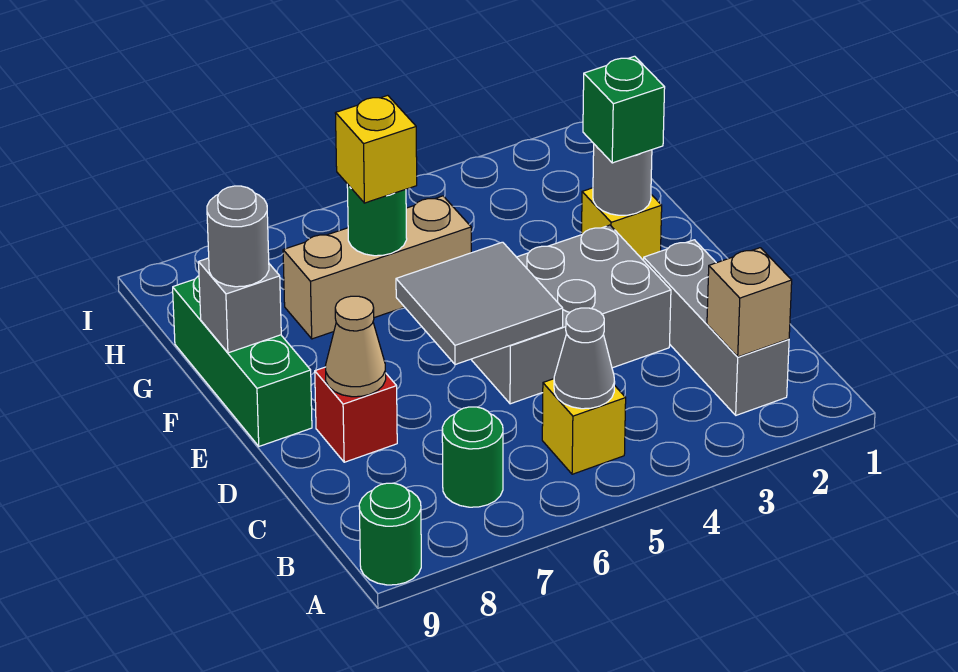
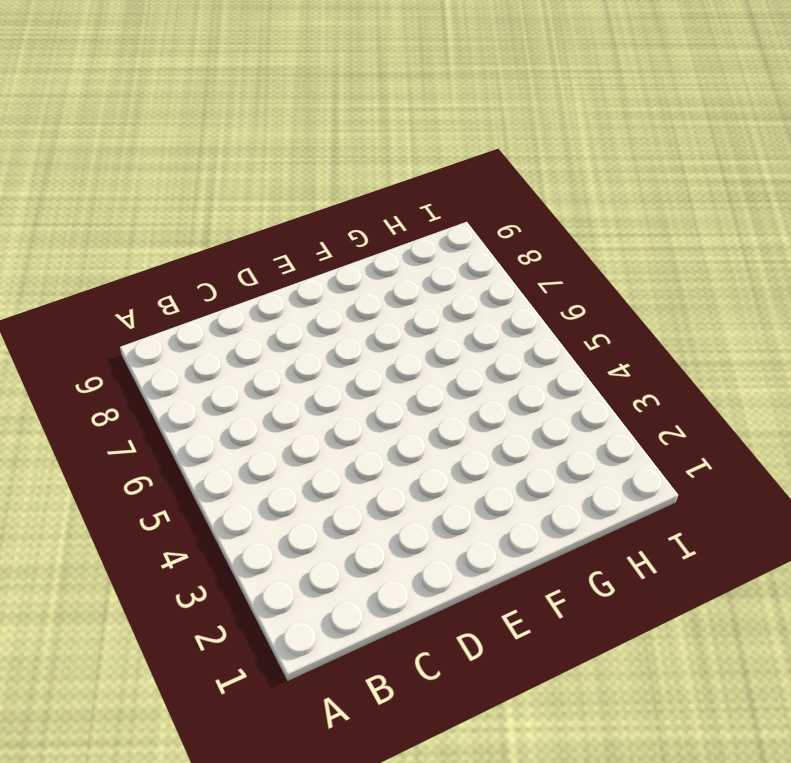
none -> green 1x1 round brick [359,483,421,585]
none -> grey 1x3 brick [644,240,789,415]
none -> yellow 1x1 brick [542,379,626,474]

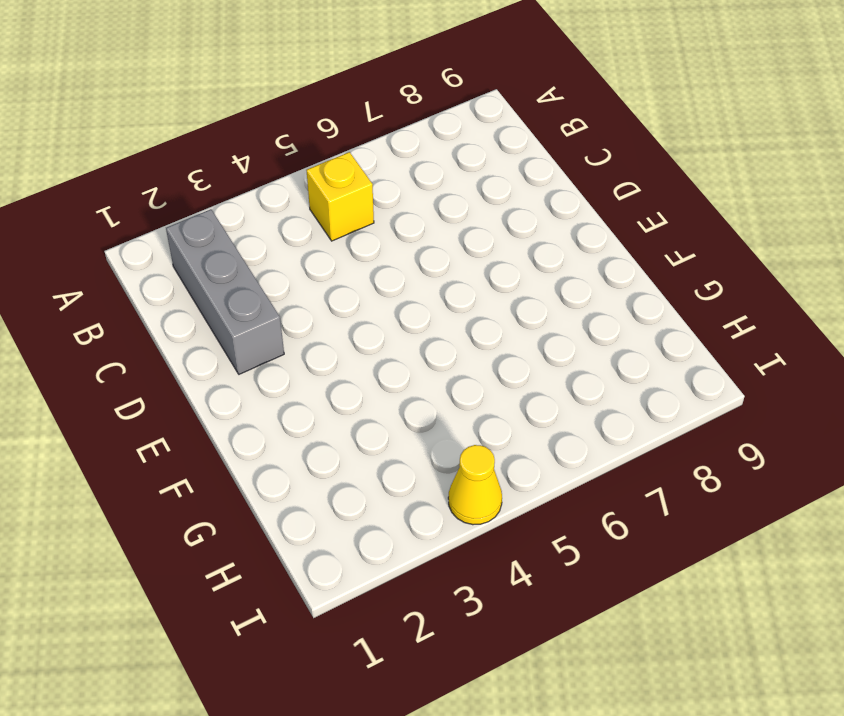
yellow 1x1 cone [448,445,502,525] -> none
none -> green 1x1 round brick [359,483,421,585]
none -> green 1x1 round brick [442,407,503,507]
none -> grey 2x3 brick [471,225,671,404]

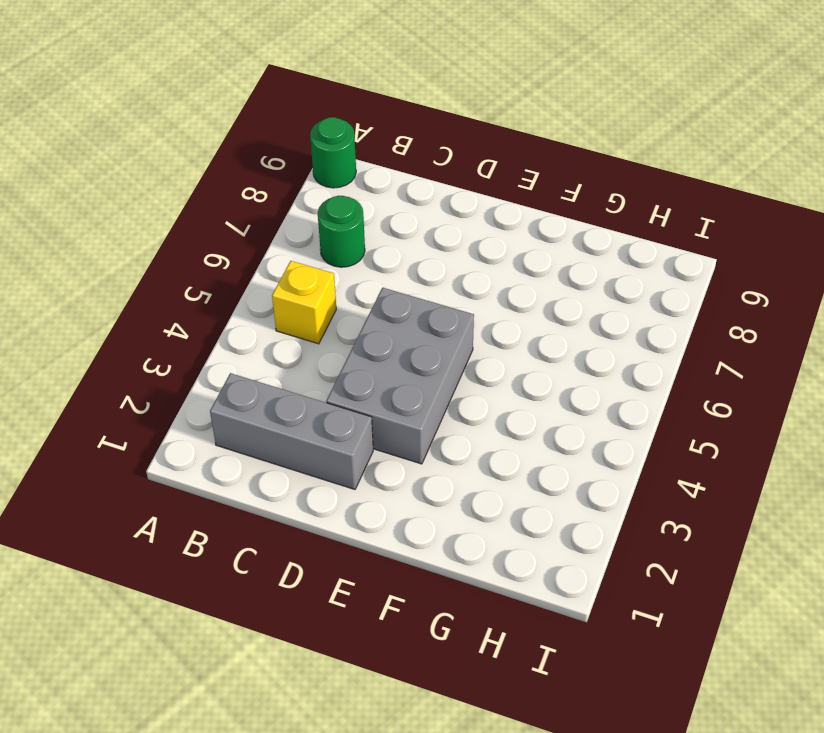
none -> red 1x1 brick [315,367,397,462]
none -> green 1x3 brick [173,276,312,446]
none -> yellow 1x1 brick [582,188,662,261]

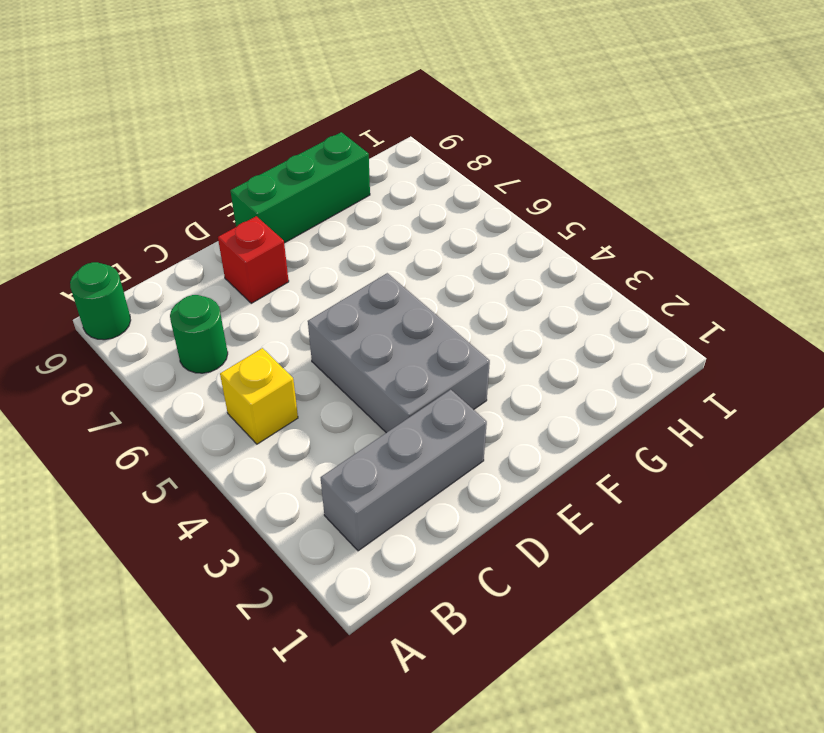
none -> yellow 1x1 brick [582,188,662,261]
none -> tan 1x3 brick [283,196,471,339]
none -> tan 1x1 brick [707,248,792,357]

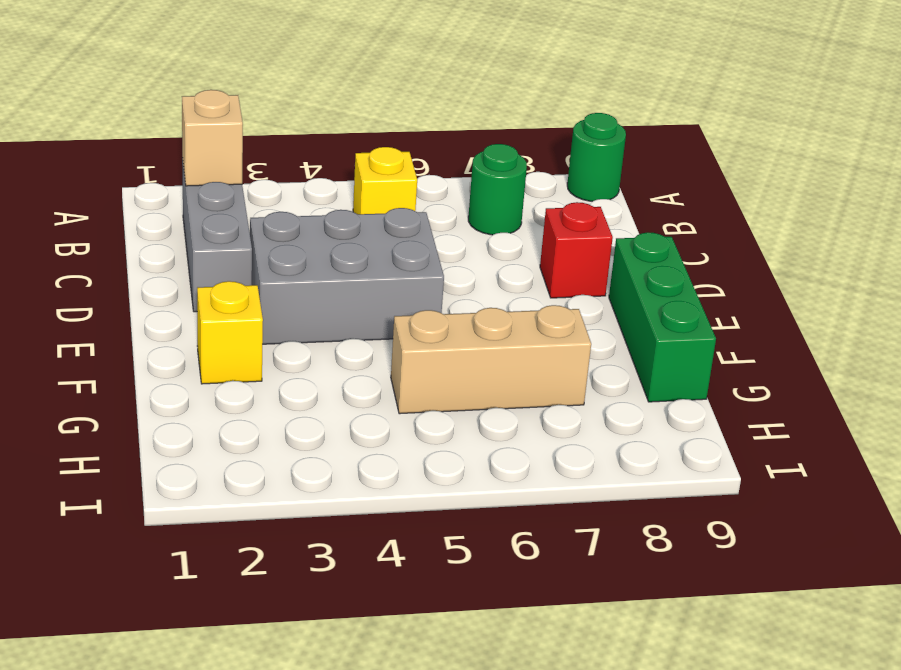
none -> grey 1x1 cone [554,308,615,409]
none -> grey 2x2 tile [396,242,563,365]
none -> tan 1x1 cone [325,296,386,397]

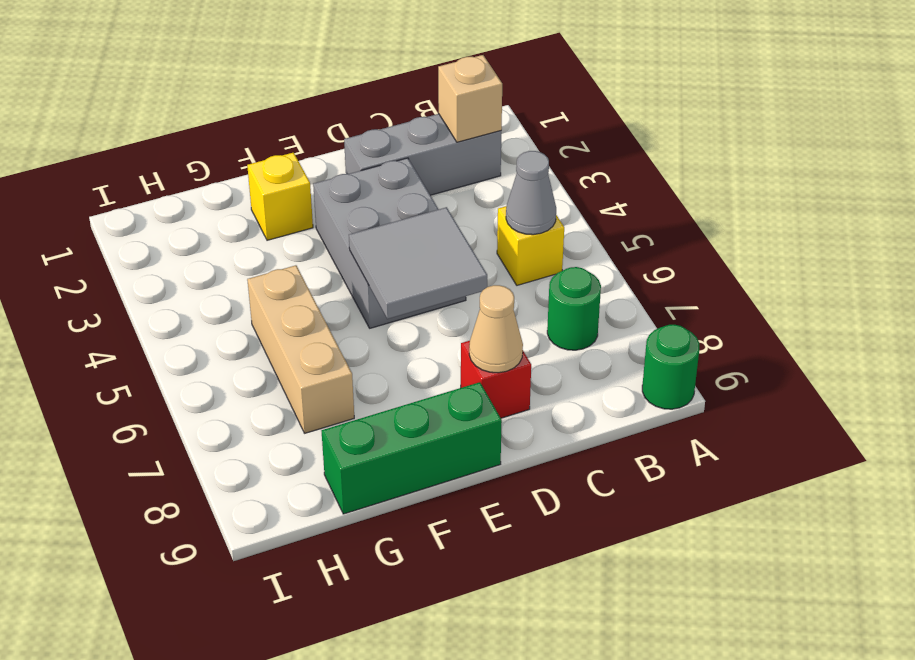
none -> grey 1x1 round brick [593,144,652,215]
none -> grey 1x1 brick [199,258,281,353]
none -> green 1x1 round brick [347,184,407,256]

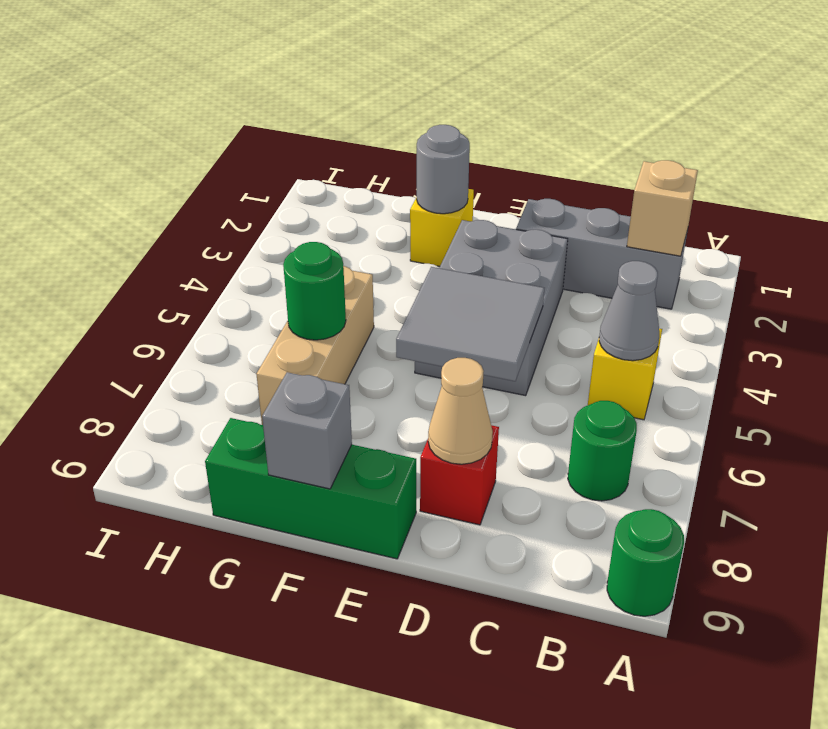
none -> green 1x1 brick [583,56,665,163]
none -> grey 1x1 round brick [207,186,269,287]
none -> yellow 1x1 brick [335,95,417,203]

